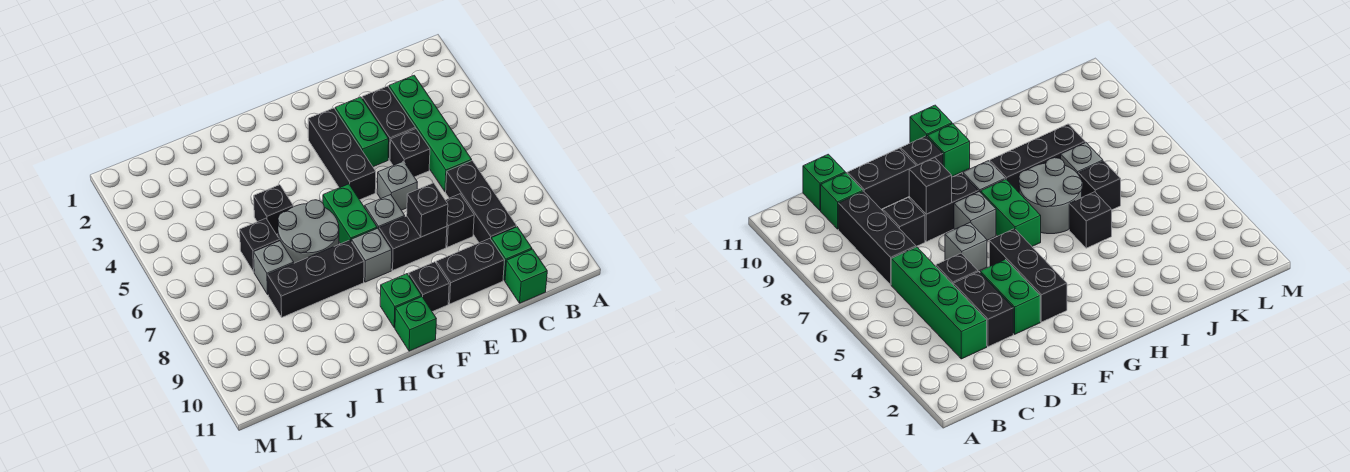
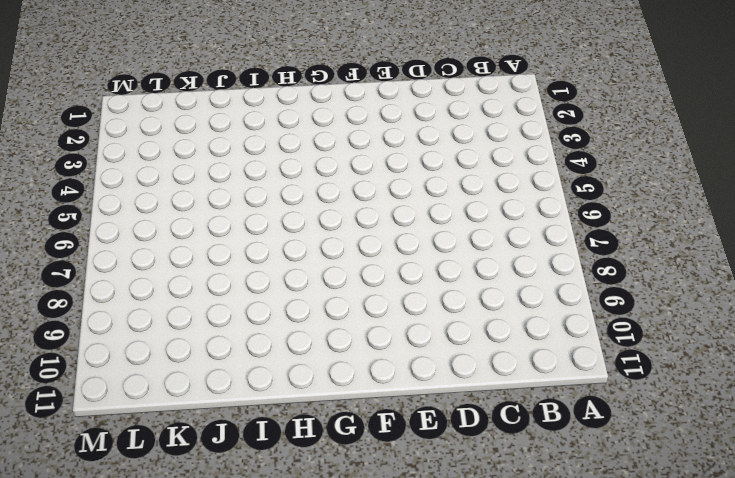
none -> green 1x4 brick [389,75,472,192]
none -> black 1x3 brick [446,161,517,243]
none -> green 1x1 brick [491,227,532,281]

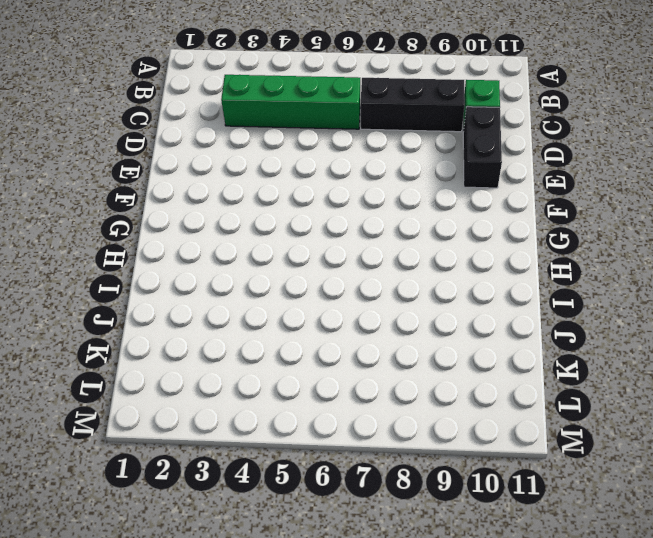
none -> green 1x1 brick [505,249,547,303]
none -> black 1x2 brick [362,86,416,160]
none -> black 1x1 brick [390,129,430,177]

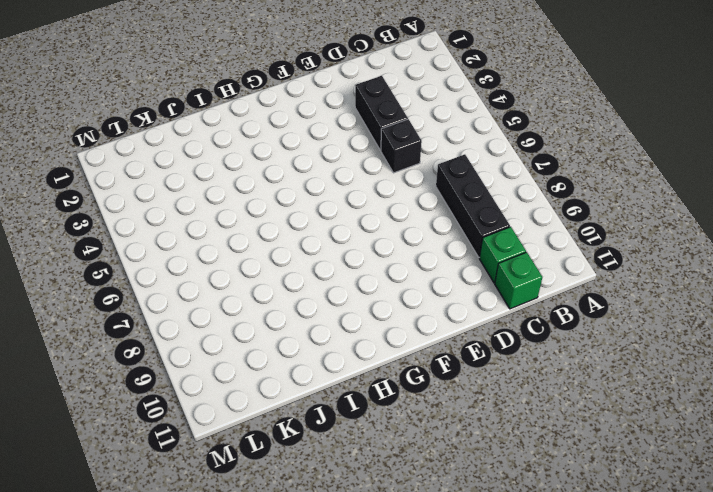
none -> green 1x4 brick [389,75,472,192]
none -> black 1x1 brick [446,194,474,247]
none -> black 1x2 brick [436,239,505,304]

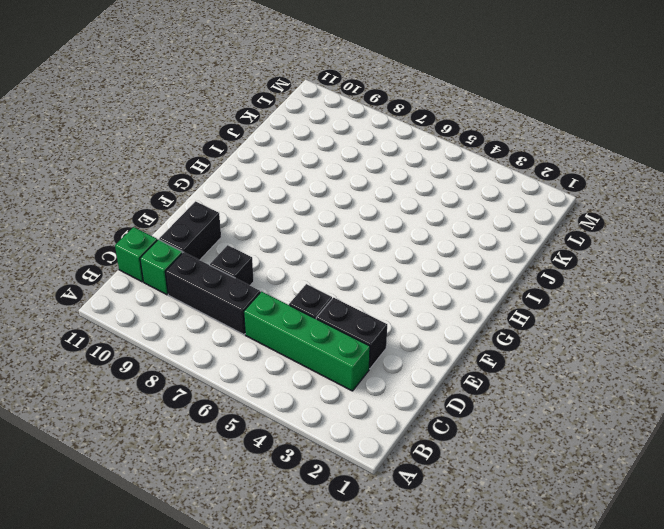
none -> green 1x2 brick [335,97,389,167]
none -> grey 1x1 brick [377,161,417,210]
none -> black 1x2 brick [379,216,447,270]

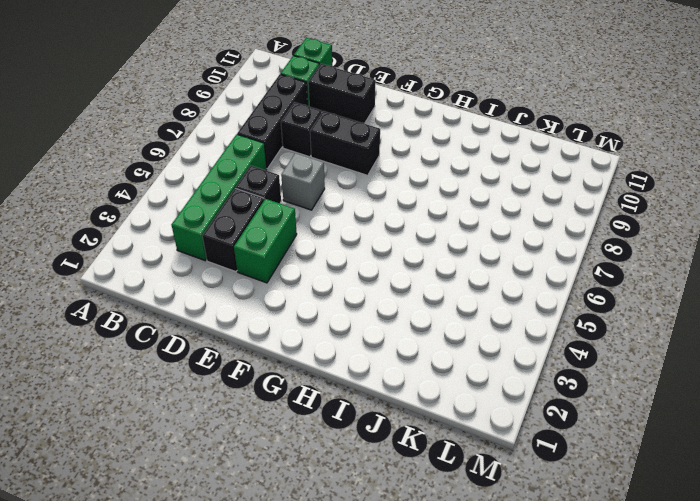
none -> black 1x3 brick [308,108,376,200]
none -> grey 1x1 brick [365,195,405,229]
none -> black 1x1 brick [409,262,449,312]

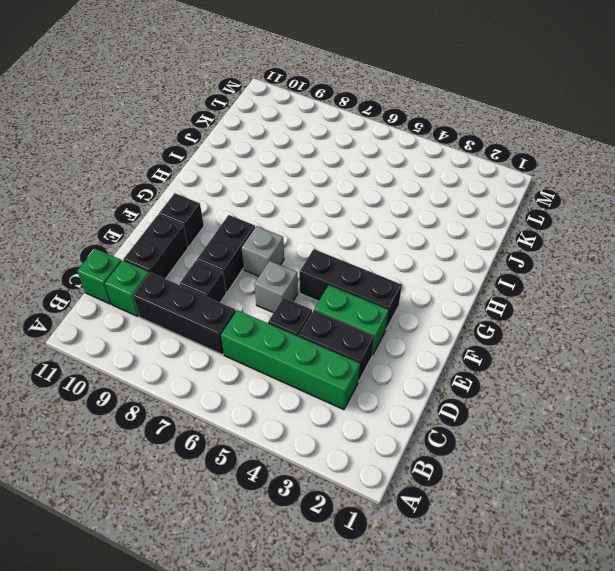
none -> green 1x2 brick [323,184,377,244]
none -> grey 1x1 brick [352,228,392,282]
none -> green 1x1 brick [380,274,421,328]

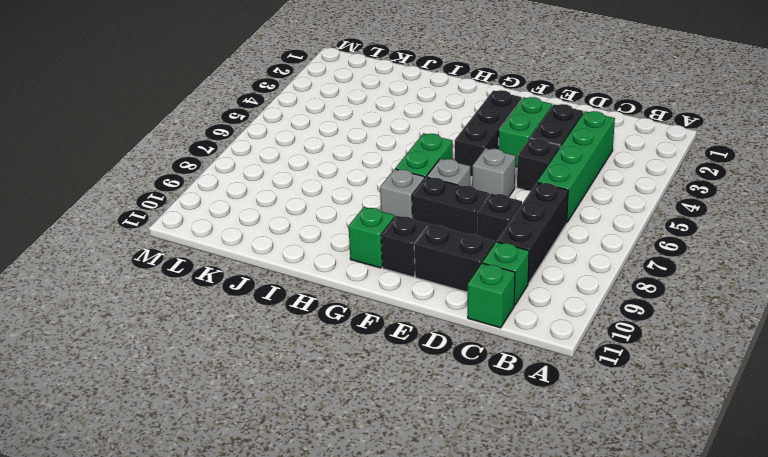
none -> green 1x1 brick [395,297,436,351]
none -> grey 2x2 round brick [278,200,339,263]
none -> black 1x3 brick [268,240,364,317]

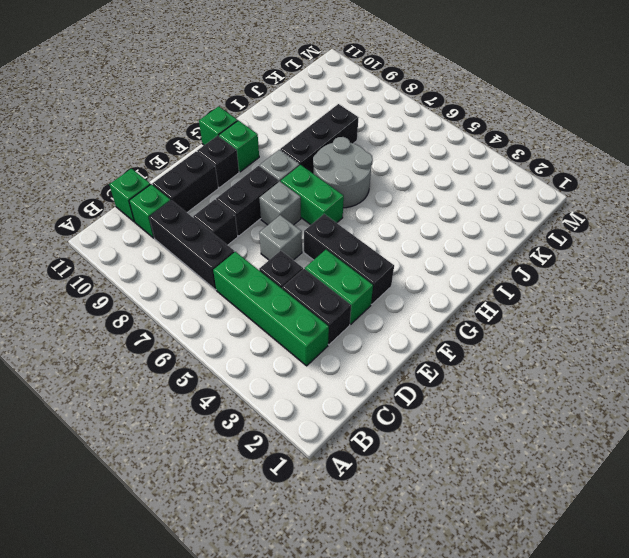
none -> black 1x1 brick [254,185,293,234]
none -> black 1x1 brick [240,218,280,272]
none -> grey 1x1 brick [254,241,294,294]

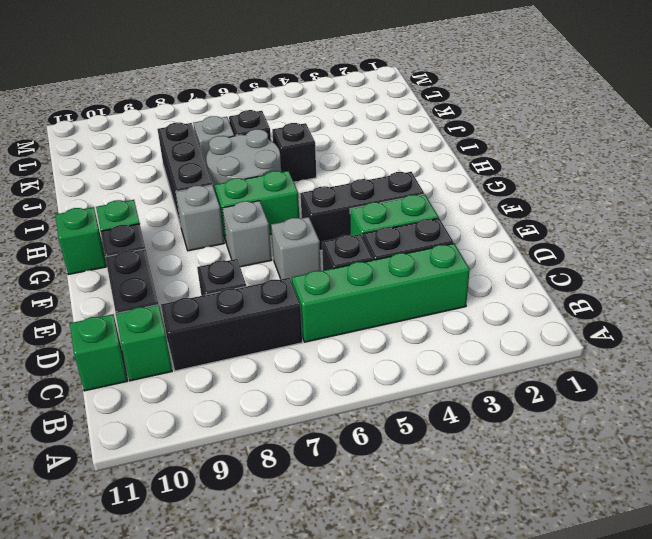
none -> black 1x2 brick [379,216,447,270]
none -> black 1x1 brick [407,183,448,237]

